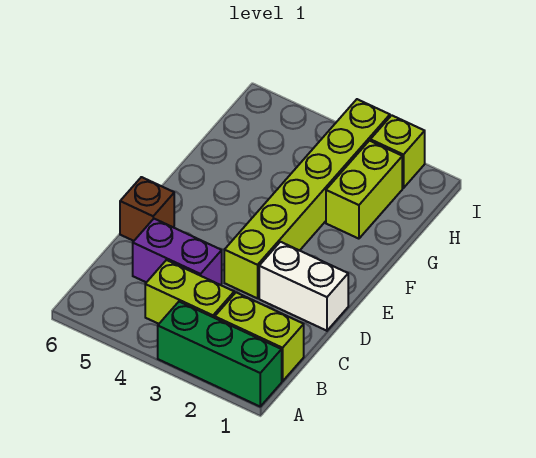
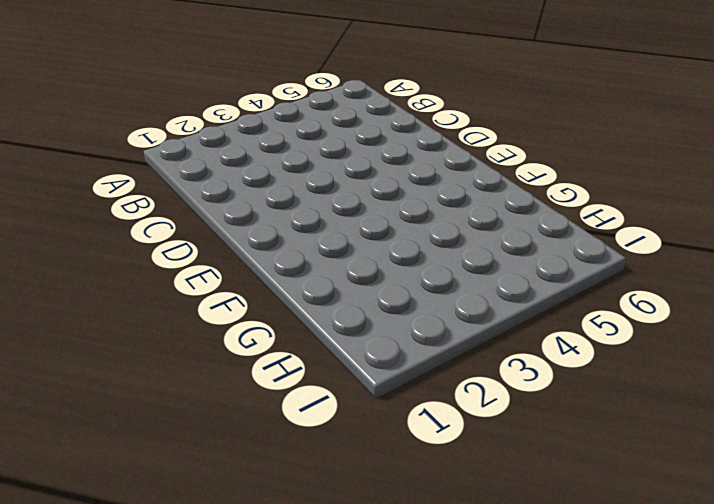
none -> green 1x3 brick [158,302,282,406]
none -> lime 1x2 brick [215,293,304,381]

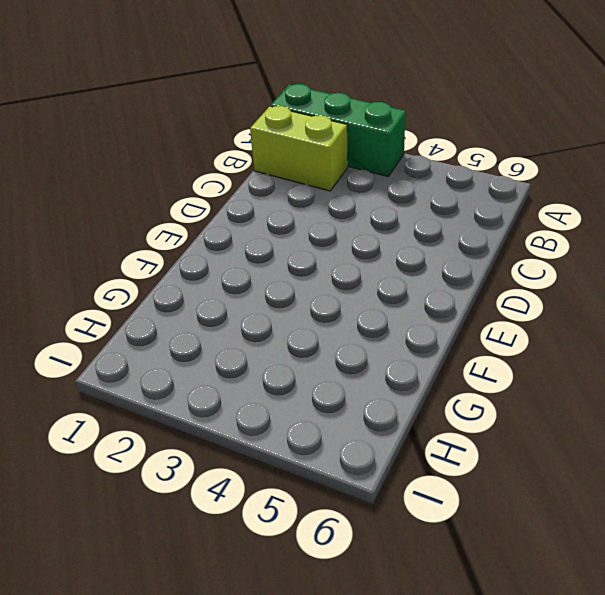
none -> lime 1x2 brick [145,260,234,324]
none -> purple 1x2 brick [133,219,222,285]

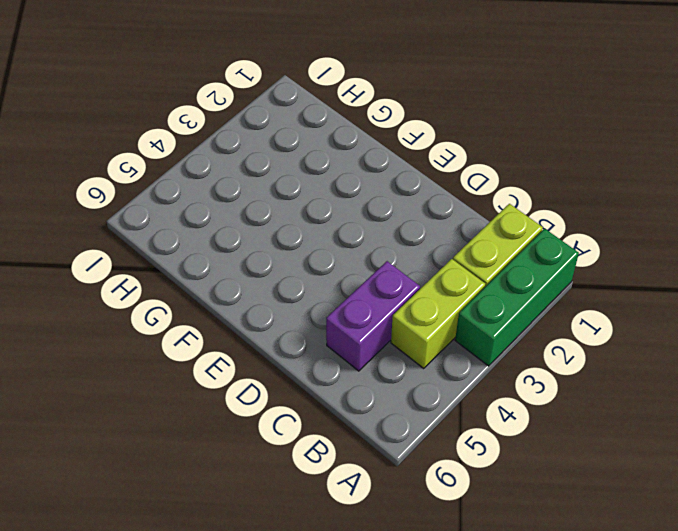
none -> white 1x2 brick [259,242,348,331]
none -> lime 1x6 brick [224,99,390,298]

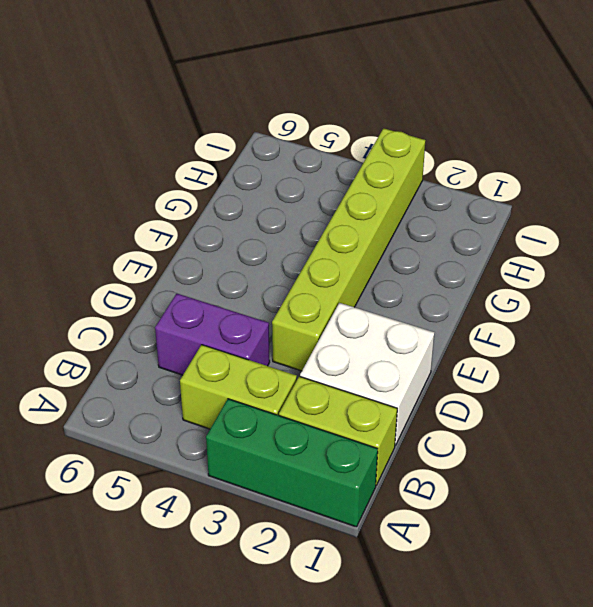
white 2x2 brick [300,303,434,446] -> white 1x2 brick [259,242,348,331]
none -> brown 1x1 brick [120,177,174,241]
none -> lime 1x2 brick [326,141,402,239]

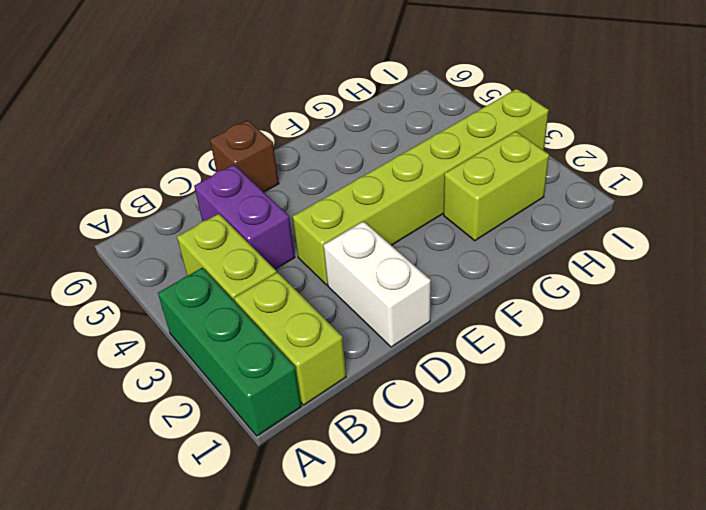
none -> lime 1x1 brick [370,115,425,188]

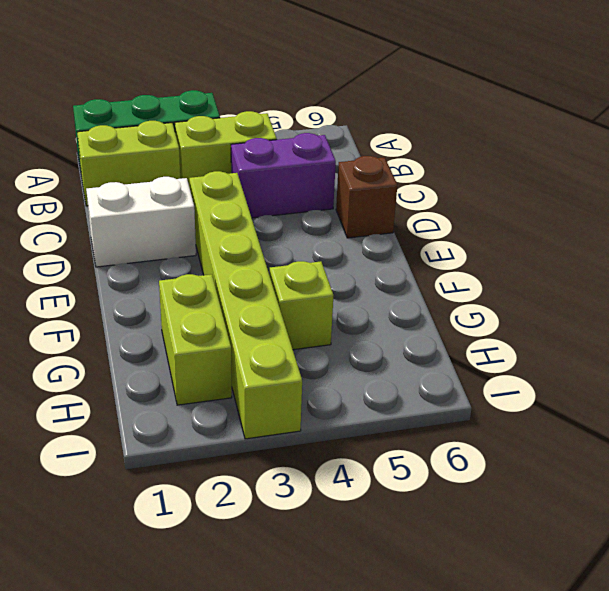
lime 1x1 brick [270,261,334,350] -> lime 1x1 brick moved to [370,115,425,188]

